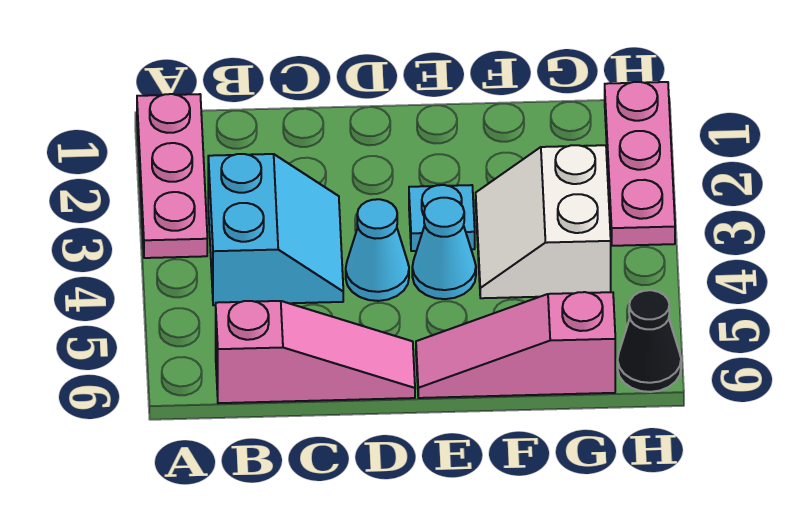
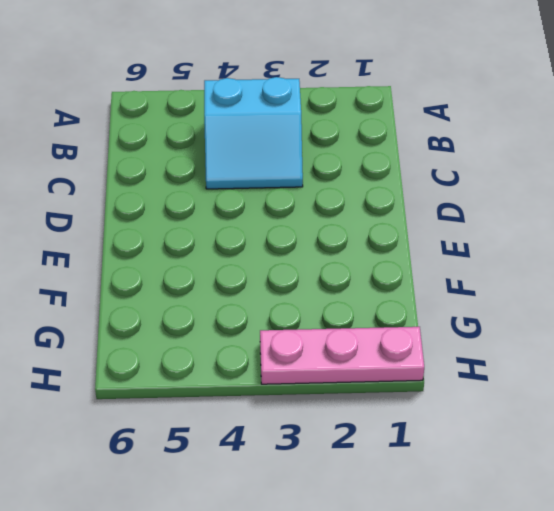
none -> pink 1x3 plate [137,94,207,258]
none -> pink 1x3 slope [216,301,415,403]

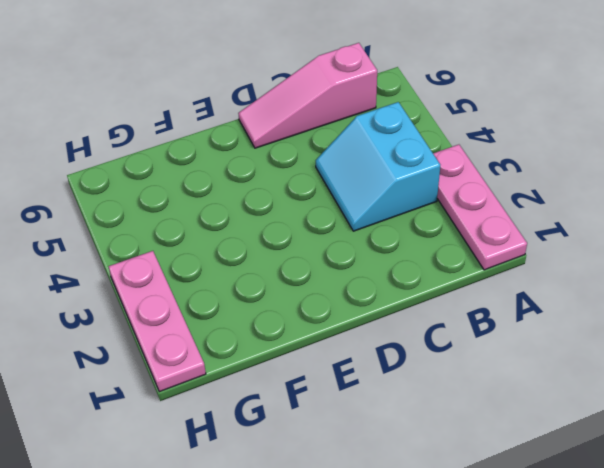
none -> cyan 1x1 cone [346,199,409,301]
none -> cyan 1x1 plate [409,185,475,251]

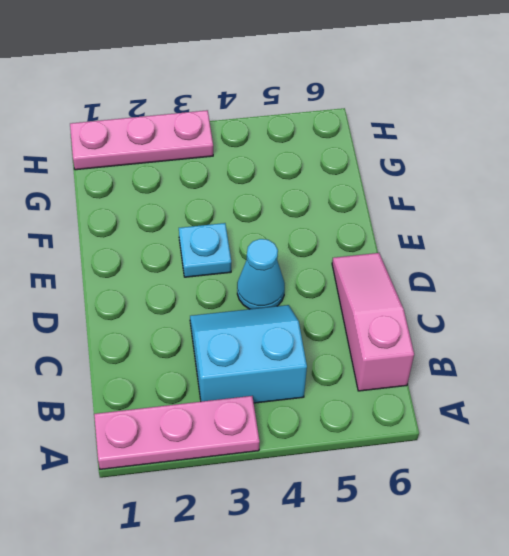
none -> cyan 1x1 cone [412,198,476,299]
none -> pink 1x3 slope [416,292,615,398]

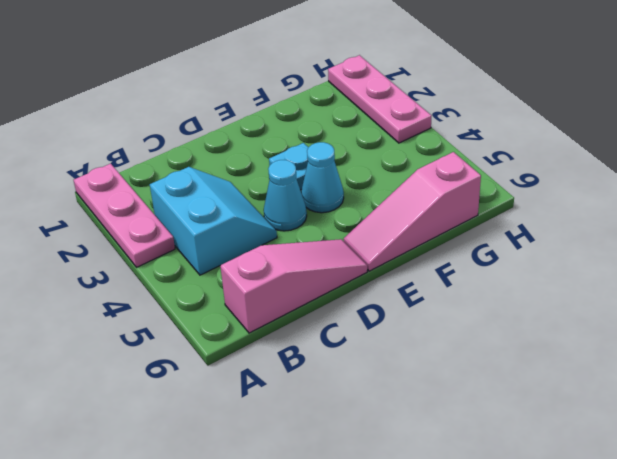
none -> white 2x2 slope [476,145,611,298]
none -> black 1x1 cone [618,290,681,392]

